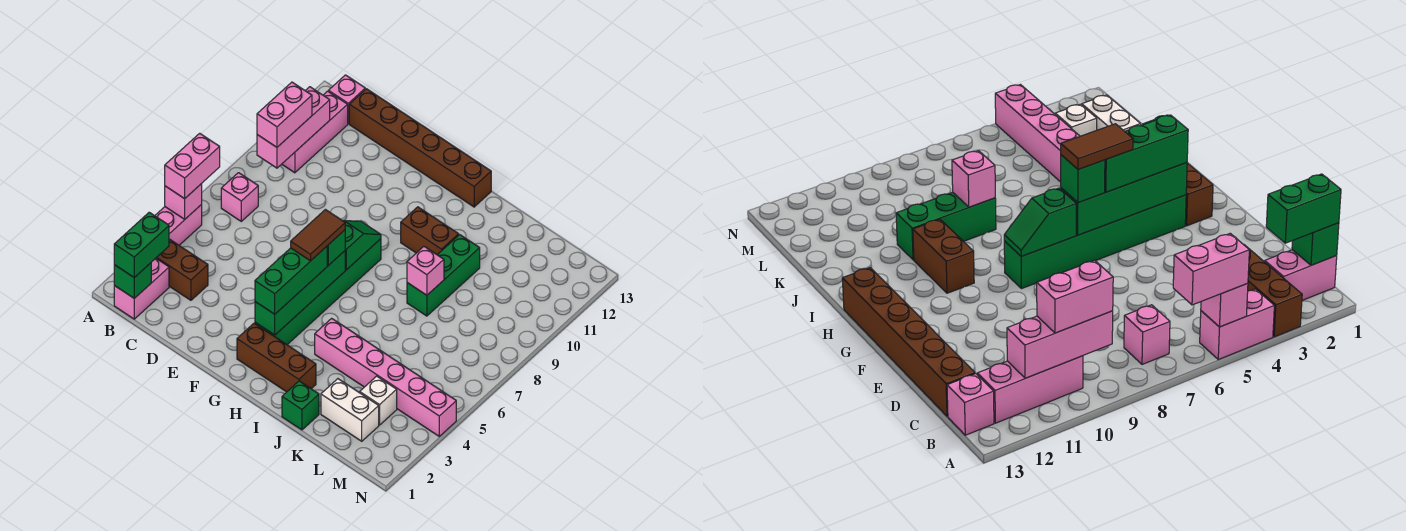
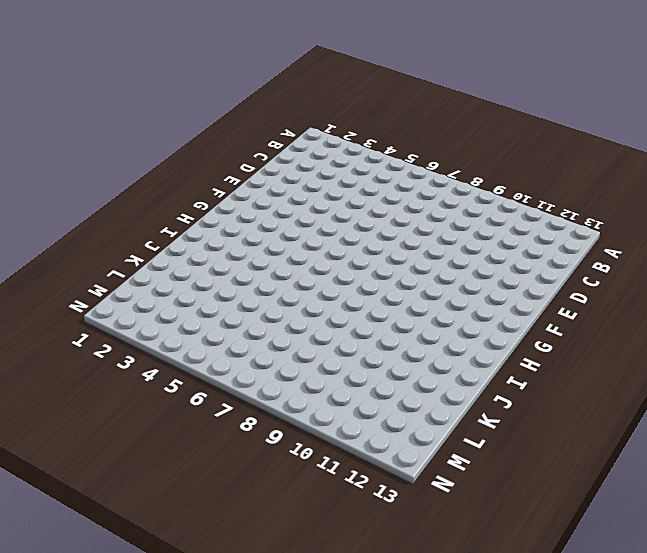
none -> brown 1x3 brick [156,239,208,300]
none -> pink 1x2 brick [155,205,202,245]
none -> pink 1x2 brick [114,258,169,319]

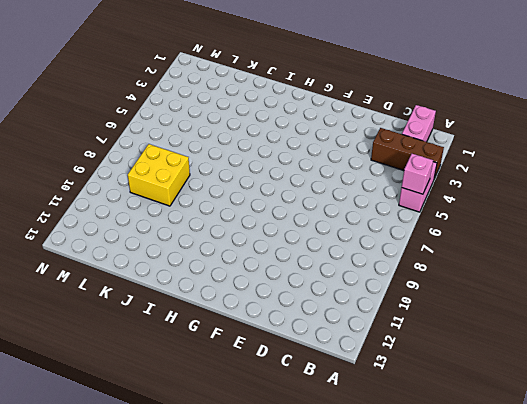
yellow 2x2 brick [128,144,190,206] -> none
none -> pink 1x1 brick [221,173,258,221]
none -> pink 1x3 brick [282,91,348,173]
none -> pink 1x1 brick [328,75,365,124]

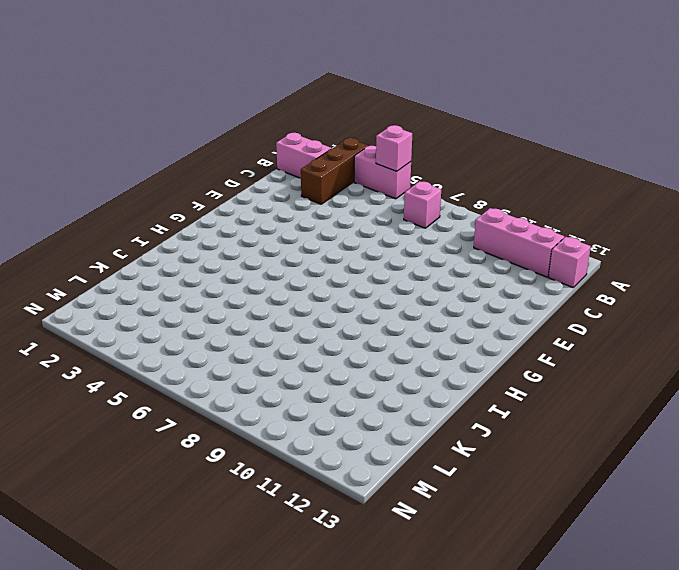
none -> brown 1x6 brick [349,89,491,207]
none -> brown 1x3 brick [237,323,316,392]
none -> green 1x6 brick [255,239,381,345]

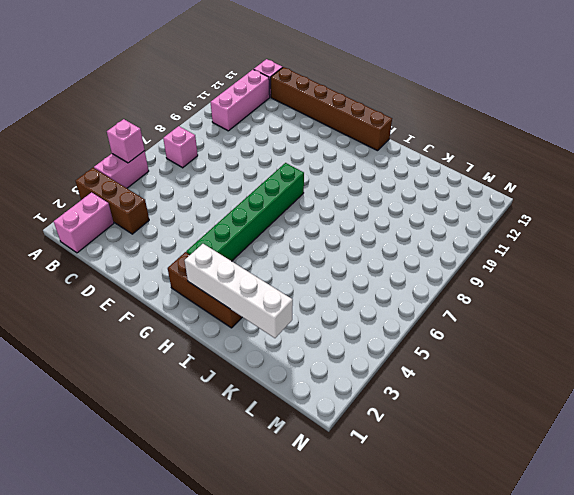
white 1x4 brick [184,244,293,338] -> none
none -> brown 1x2 brick [401,207,459,255]
none -> pink 1x6 brick [315,318,456,436]
none -> green 1x1 brick [282,381,319,430]

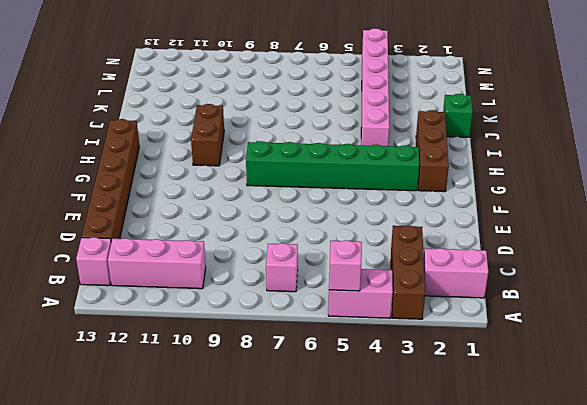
none -> green 1x3 brick [407,235,480,316]
none -> white 1x2 brick [321,379,379,441]
none -> white 1x1 brick [360,376,397,425]

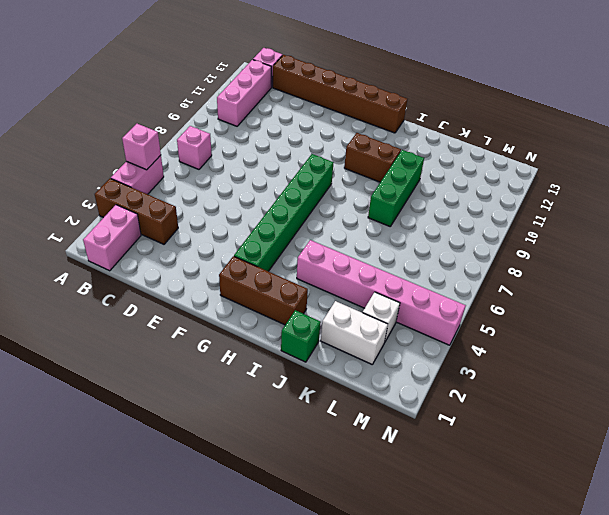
none -> green 1x1 brick [114,263,151,298]
none -> pink 1x3 brick [257,87,330,168]
none -> green 1x4 brick [255,251,345,335]

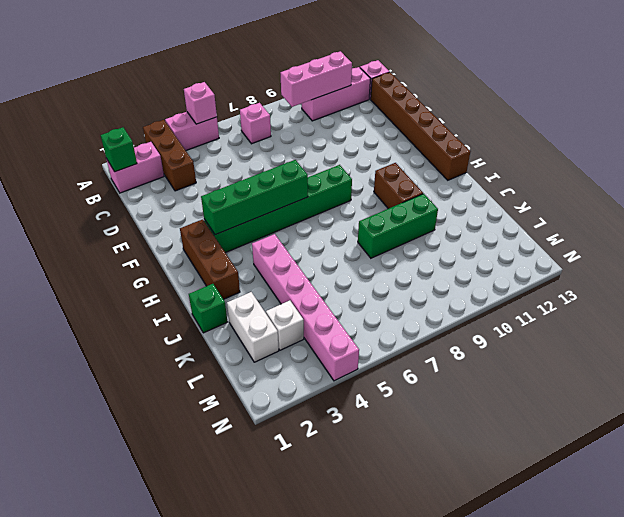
none -> green 1x2 slope [344,221,381,270]
none -> pink 1x1 brick [407,247,444,295]
none -> pink 1x2 brick [165,133,220,199]

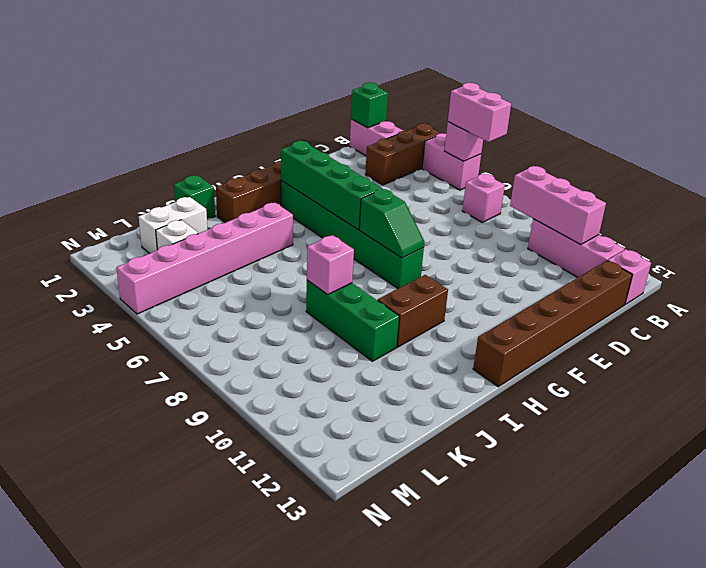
none -> green 1x2 brick [114,212,169,278]
none -> pink 1x2 brick [257,82,312,147]
none -> green 1x3 brick [255,246,327,314]

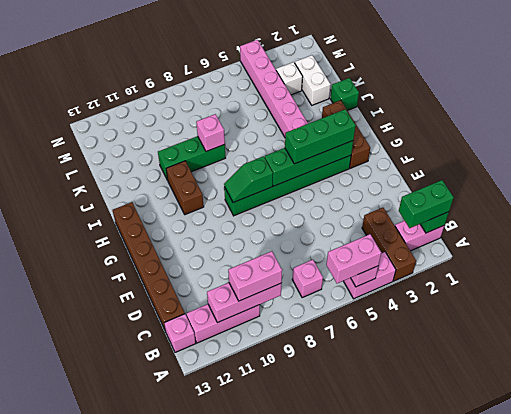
none -> green 1x1 brick [327,230,345,265]
none -> brown 1x2 tile [291,210,345,261]

